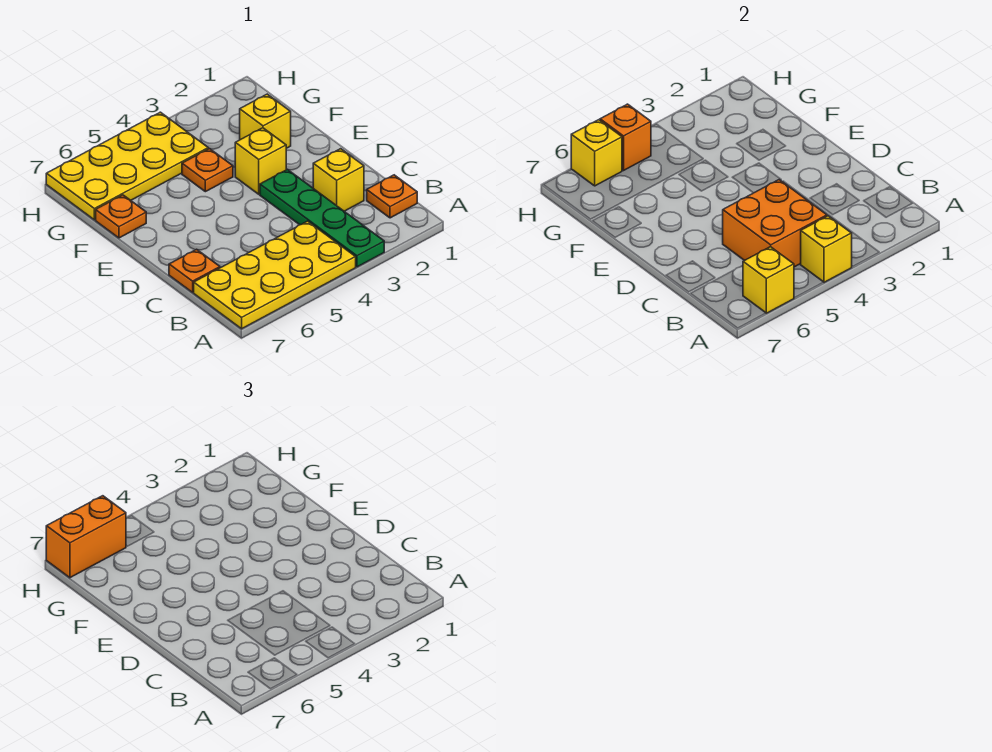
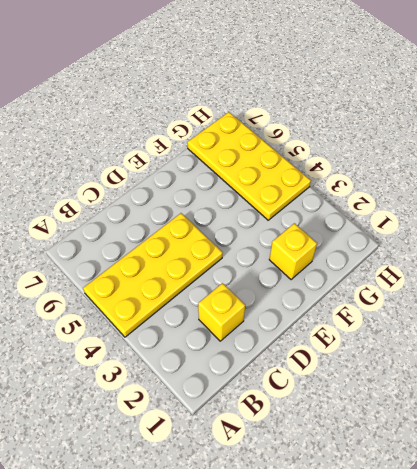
yellow 2x4 plate [83,213,223,337] -> yellow 2x4 plate turned to [194,221,356,329]
none -> green 1x4 plate [260,169,384,267]
none -> orange 1x1 plate [367,175,417,218]
none -> orange 1x1 plate [169,249,220,292]

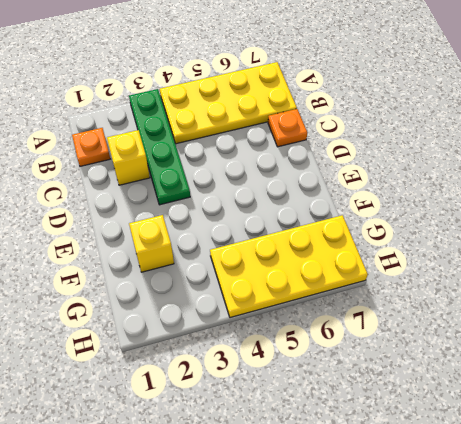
none -> yellow 1x1 brick [235,128,286,194]
none -> orange 1x1 plate [182,149,233,192]
none -> orange 1x1 plate [96,195,146,238]

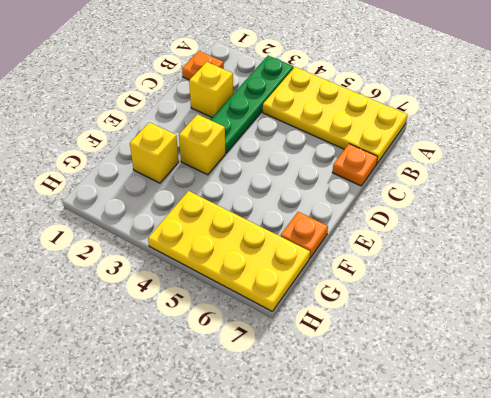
none -> orange 1x1 plate [182,149,233,192]
none -> yellow 1x1 brick [801,216,852,282]
none -> yellow 1x1 brick [743,247,794,313]

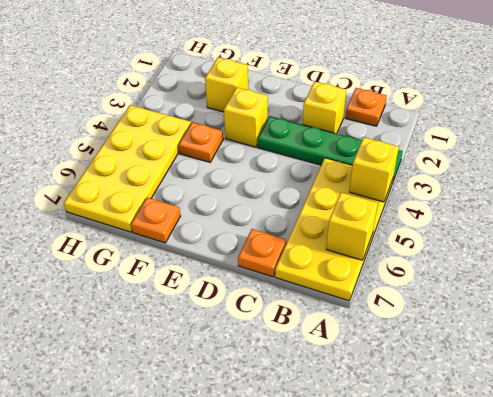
none -> orange 2x2 brick [723,180,827,267]
none -> orange 1x1 brick [600,104,651,170]
none -> yellow 1x1 brick [571,120,622,186]

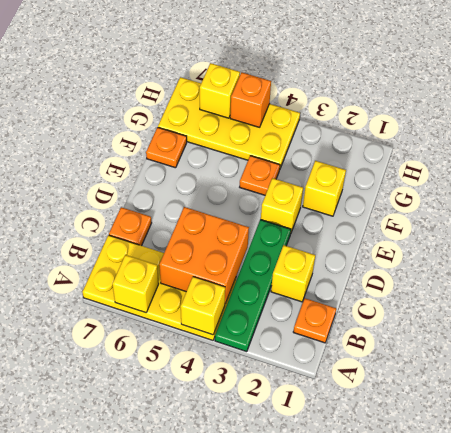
none -> orange 1x2 brick [46,496,126,578]

